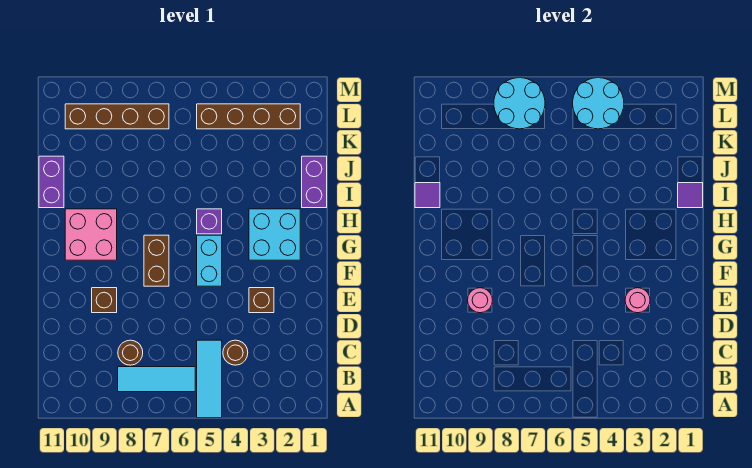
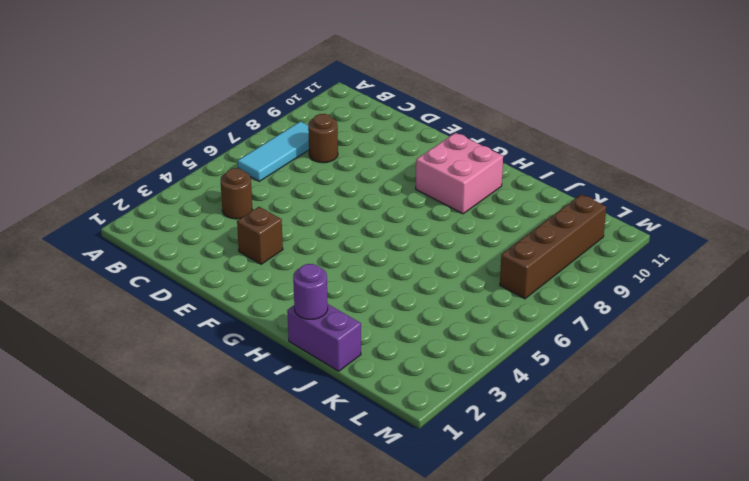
purple 1x1 round brick [293,264,328,319] -> purple 1x1 tile [678,183,703,208]
none -> cyan 1x3 tile [197,340,222,418]
none -> brown 1x1 brick [92,288,117,313]
none -> cyan 1x2 brick [197,235,222,286]

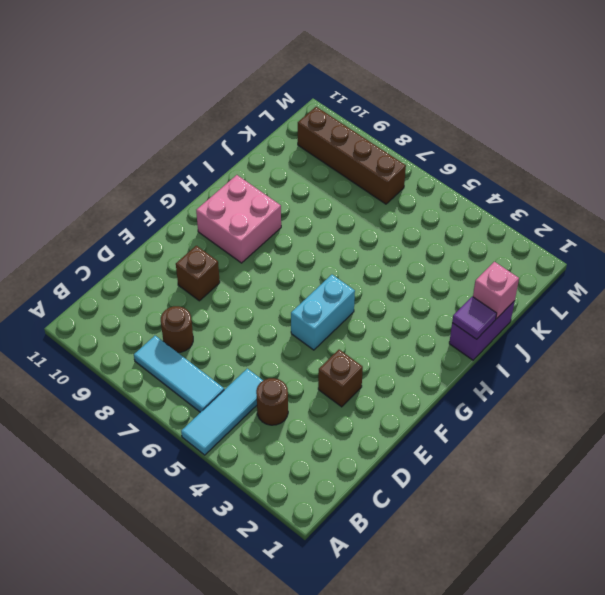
pink 1x1 brick [473,262,519,319] -> none
none -> brown 1x2 brick [144,235,169,286]
none -> cyan 2x2 brick [249,209,300,260]
none -> purple 1x1 brick [197,209,222,234]

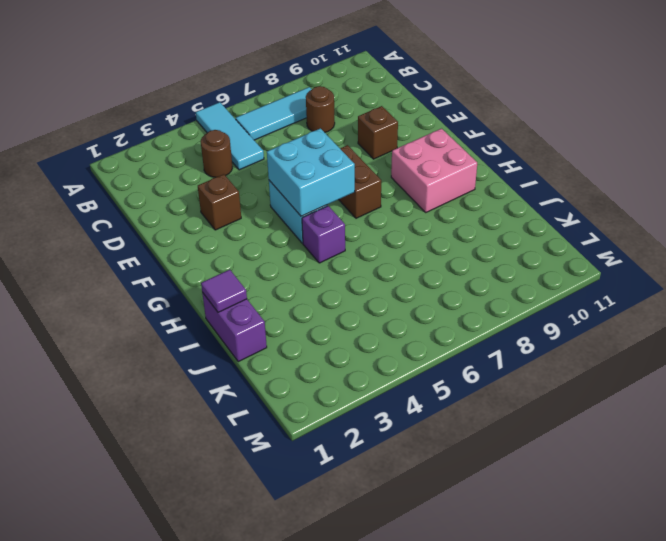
cyan 2x2 brick [267,128,355,216] -> cyan 2x2 brick moved to [249,209,300,260]
none -> purple 1x2 brick [39,156,64,208]
none -> brown 1x4 brick [197,104,300,129]
none -> brown 1x4 brick [65,104,169,129]

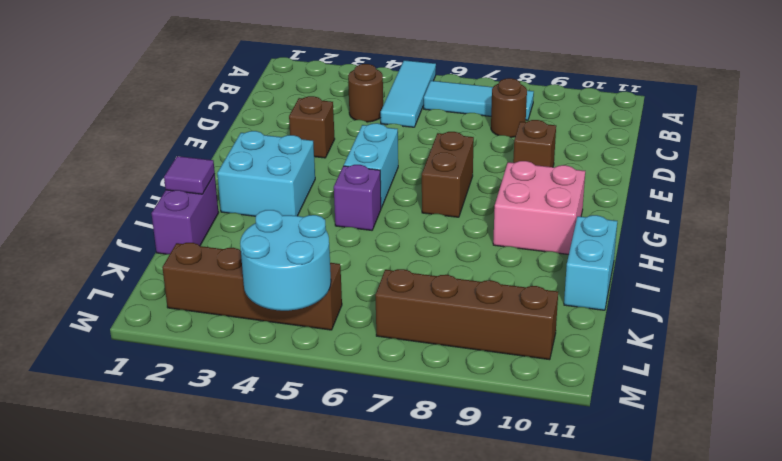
cyan 1x2 brick [564,215,617,310] -> purple 1x2 brick [39,156,64,208]
none -> pink 1x1 round brick [625,288,650,313]
none -> pink 1x1 round brick [468,288,493,313]
none -> purple 1x1 tile [415,183,440,208]

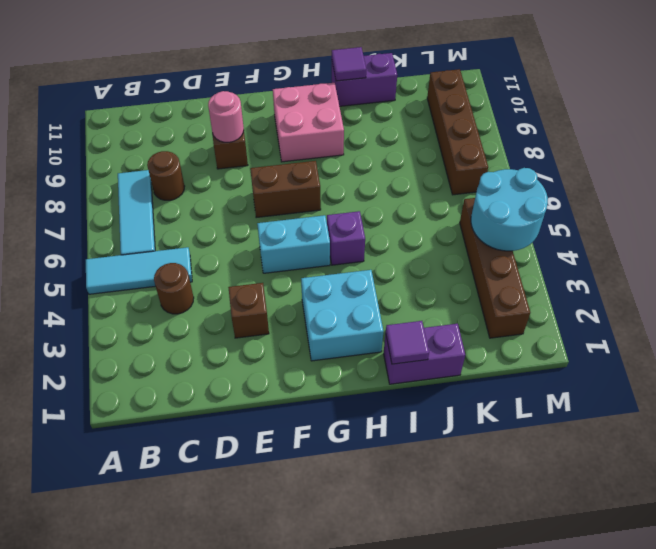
none -> pink 1x1 round brick [625,288,650,313]
none -> cyan 2x2 round brick [494,78,545,129]

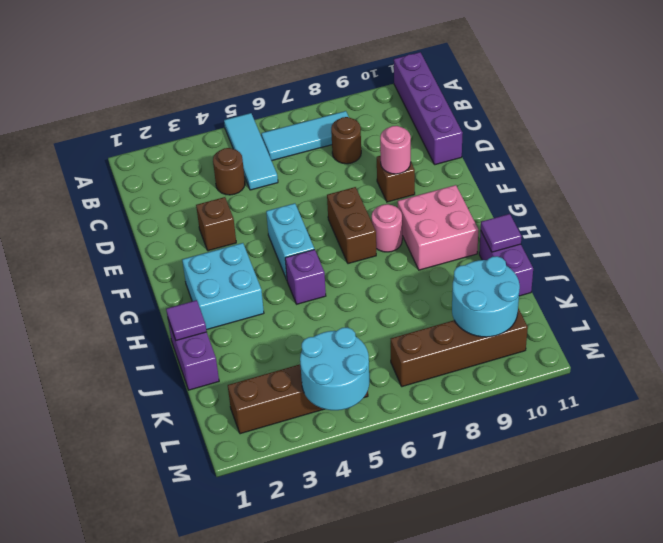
purple 1x4 brick [394,52,463,165] -> none
pink 1x1 round brick [372,204,402,252] -> pink 1x1 round brick moved to [625,288,650,313]
cyan 2x2 round brick [452,256,520,337] -> cyan 2x2 round brick moved to [494,78,545,129]

